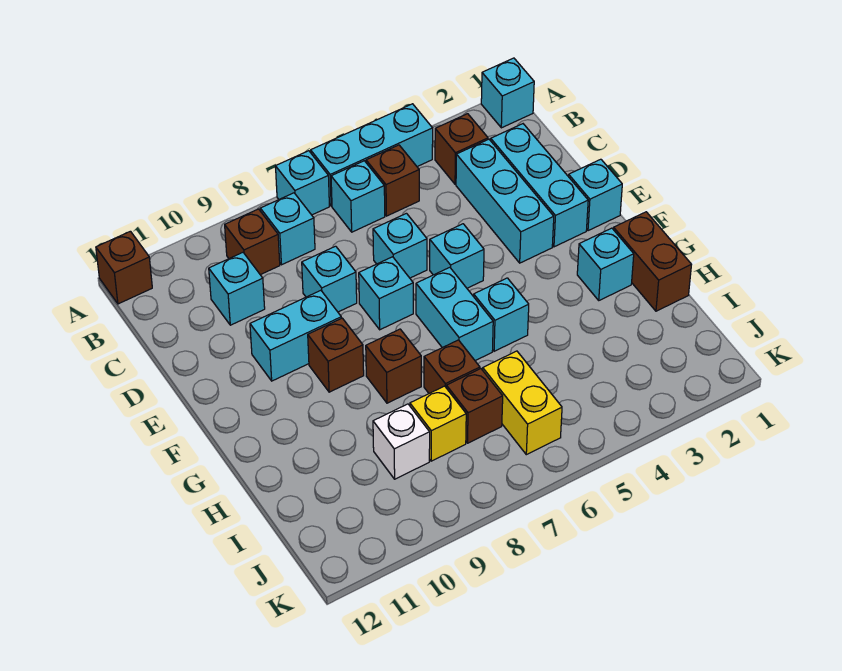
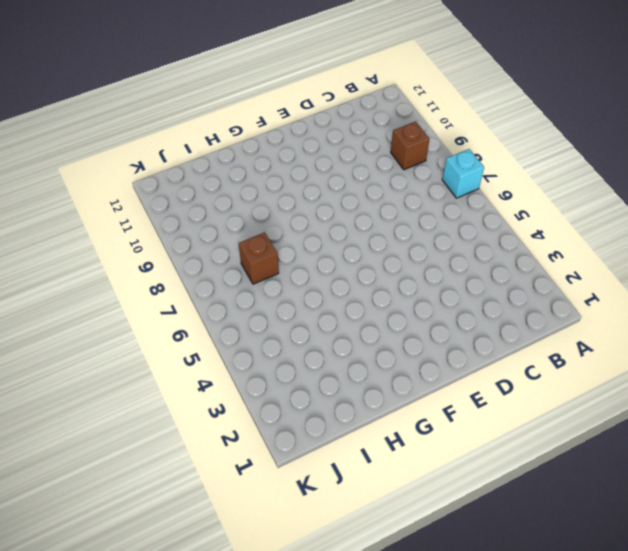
none -> cyan 1x1 brick [481,58,534,128]
none -> cyan 1x3 brick [311,104,433,206]
none -> brown 1x1 brick [96,231,152,304]

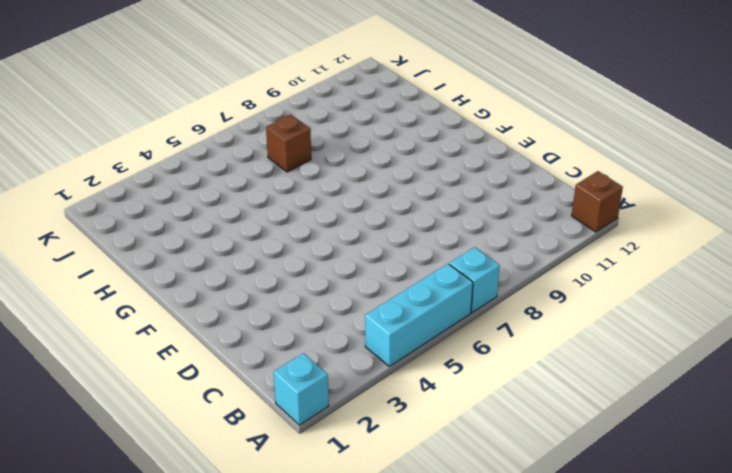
none -> brown 1x1 brick [435,114,488,184]
none -> brown 1x1 brick [366,145,419,216]
none -> cyan 1x1 brick [331,161,385,232]

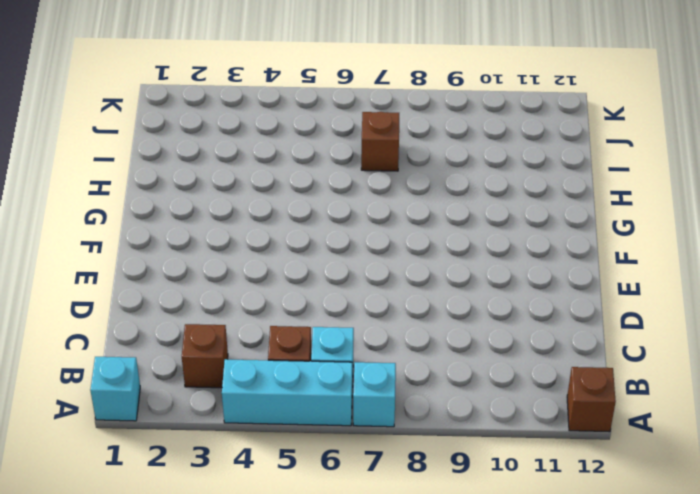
none -> cyan 1x1 brick [260,193,315,265]
none -> brown 1x1 brick [225,209,280,275]
none -> cyan 1x3 brick [491,124,588,247]

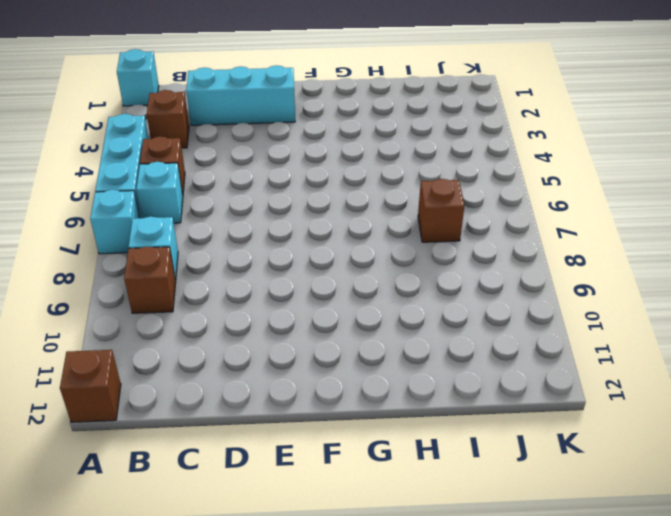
none -> cyan 1x3 brick [456,139,554,263]
none -> cyan 1x1 brick [209,253,265,325]
none -> cyan 1x1 brick [373,213,427,278]

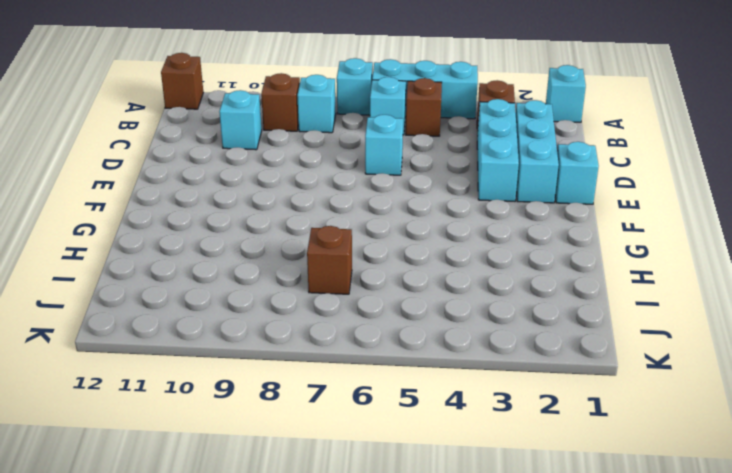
none -> cyan 1x1 brick [302,246,357,312]
none -> cyan 1x1 brick [430,224,484,288]
none -> cyan 1x1 brick [359,257,413,330]

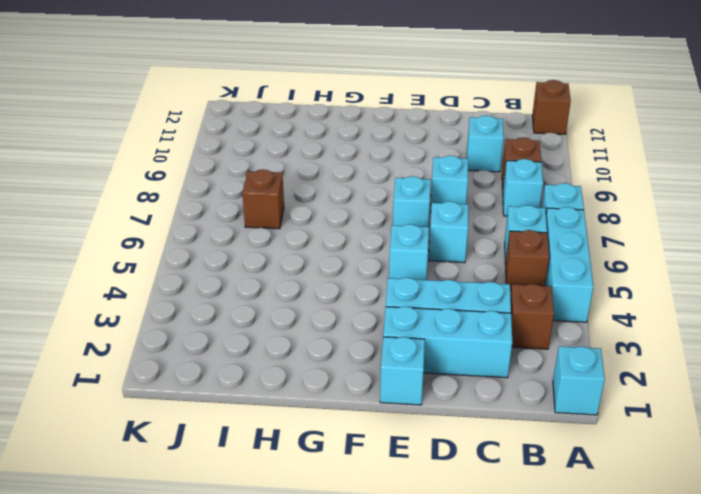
none -> cyan 1x2 brick [250,290,341,381]
none -> cyan 1x2 brick [416,267,493,361]
none -> brown 1x1 brick [308,318,364,392]

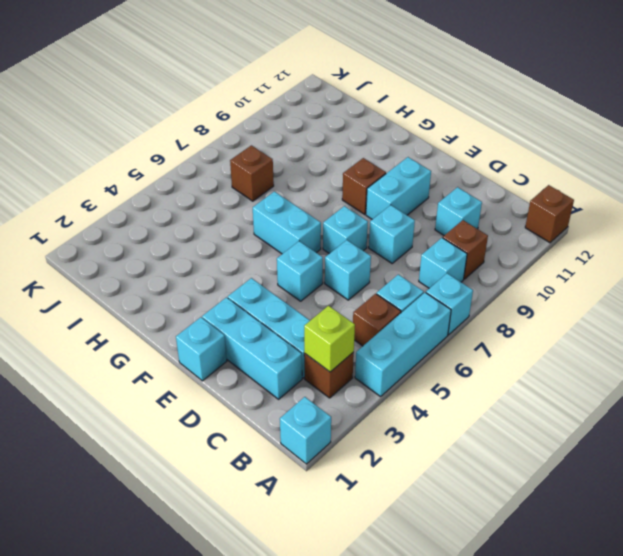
lime 1x1 brick [304,306,355,372] -> none
none -> brown 1x2 brick [613,212,692,311]
none -> cyan 1x1 brick [577,228,634,300]
none -> cyan 1x1 brick [474,278,529,351]

